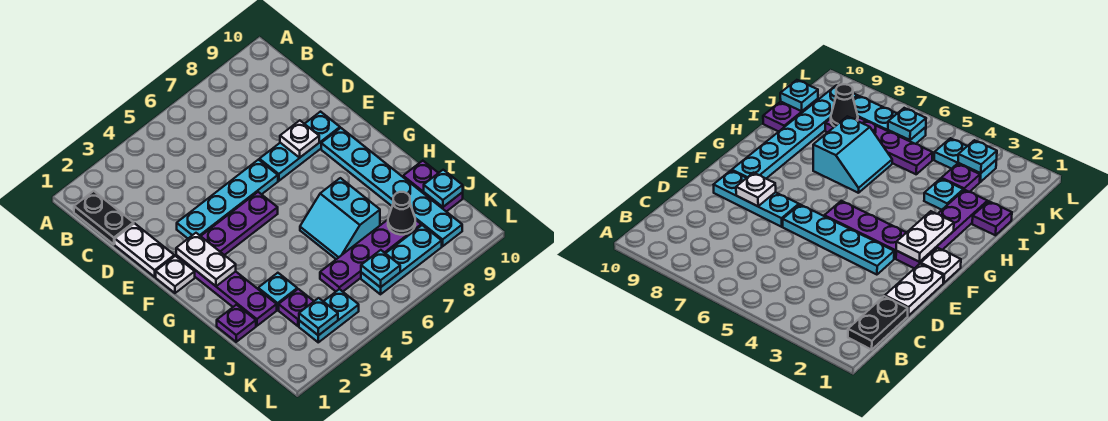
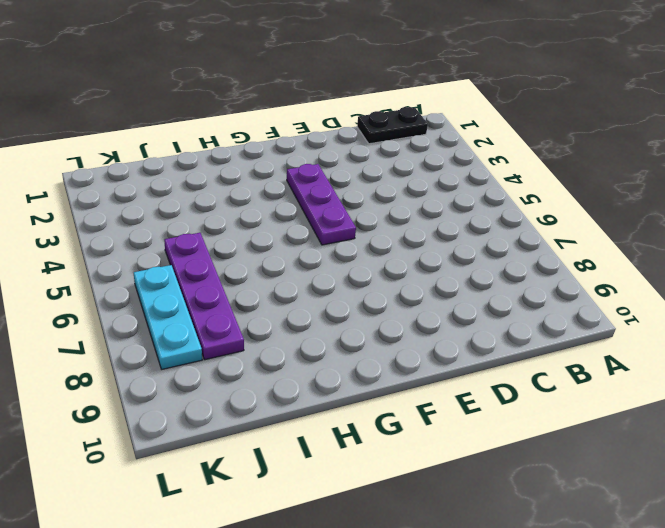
none -> white 1x2 plate [115,223,174,277]
none -> cyan 1x4 plate [177,160,278,238]
none -> cyan 1x3 plate [259,112,340,181]

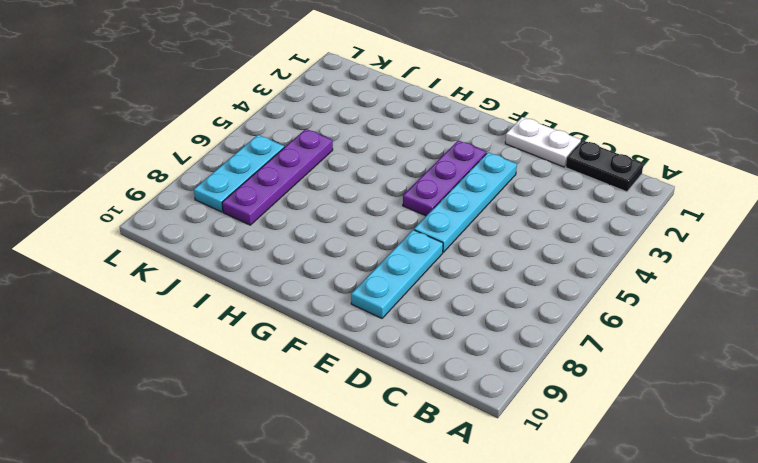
none -> white 1x1 plate [156,256,195,293]
none -> purple 1x4 plate [176,255,277,326]
none -> cyan 1x6 plate [321,128,462,246]

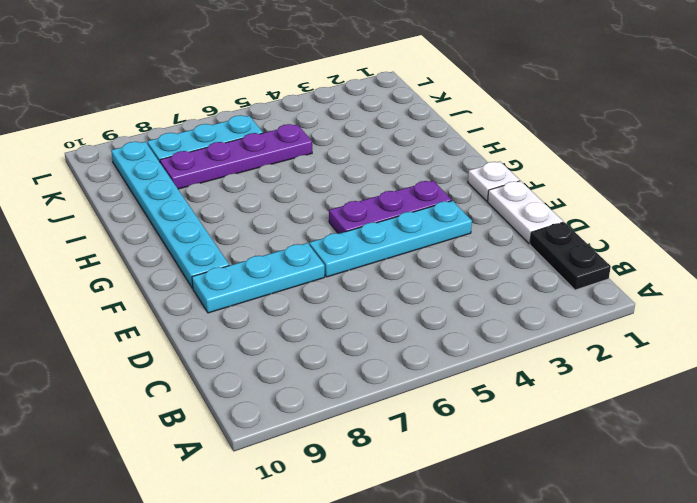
none -> purple 1x4 plate [176,255,277,326]
none -> cyan 2x2 slope [300,178,380,259]
none -> purple 1x1 plate [217,305,256,342]

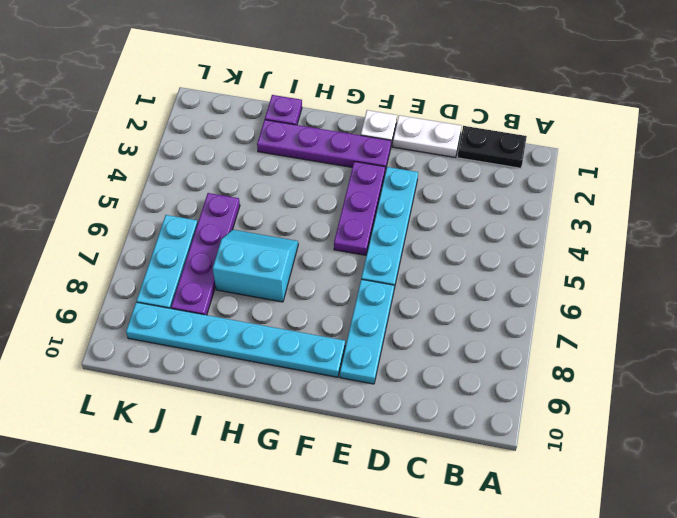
none -> cyan 1x1 plate [258,273,297,310]
none -> purple 1x2 plate [403,161,463,212]
none -> purple 1x1 plate [279,289,314,326]

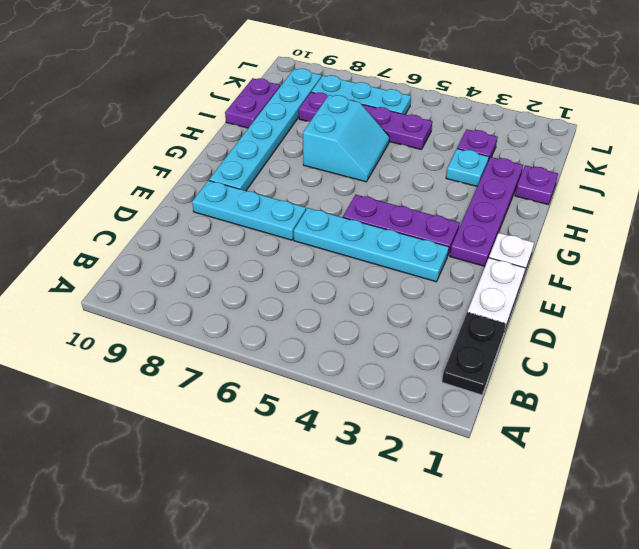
none -> cyan 1x2 plate [299,289,359,342]
none -> white 1x1 plate [280,120,319,158]
none -> white 1x2 plate [176,233,236,286]

